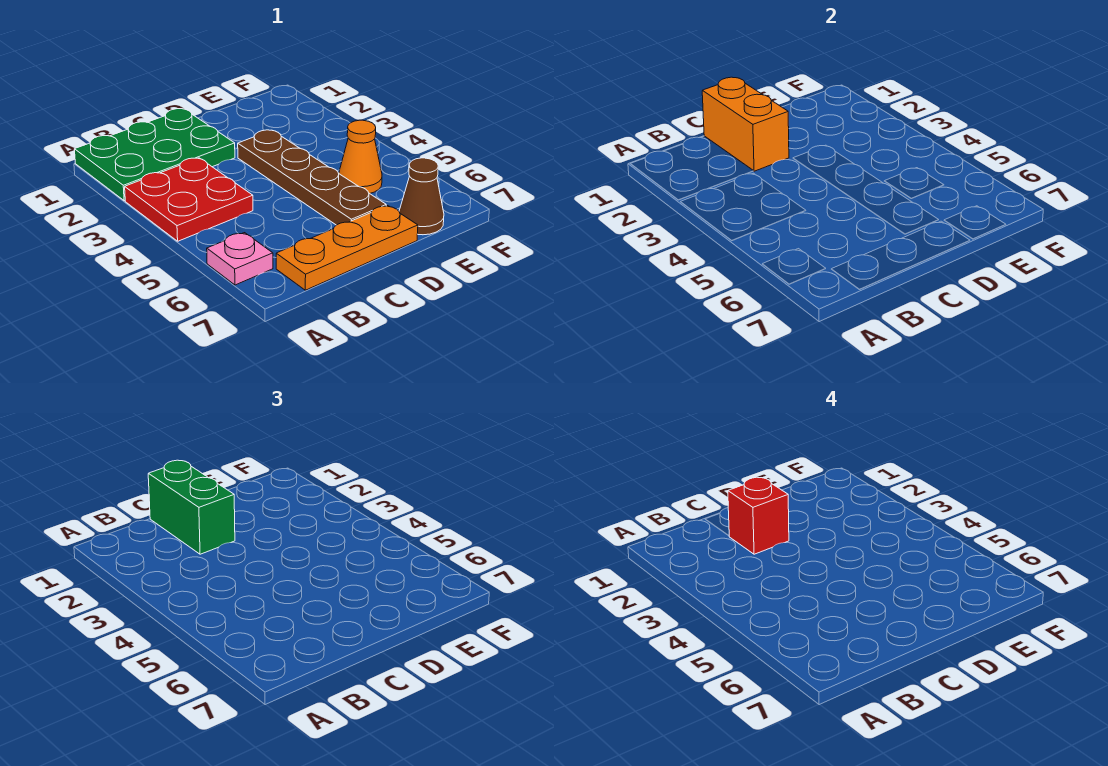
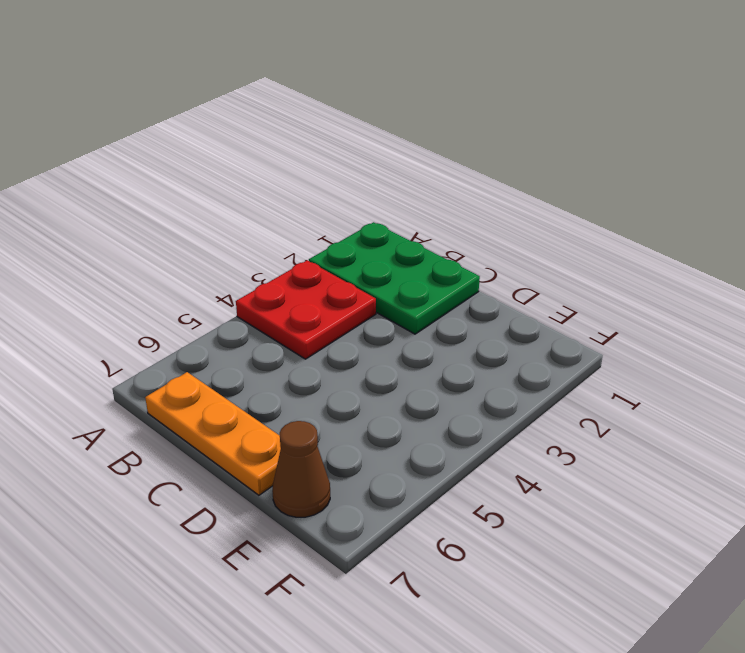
none -> pink 1x1 plate [207,233,273,285]
none -> brown 1x4 plate [238,130,386,225]

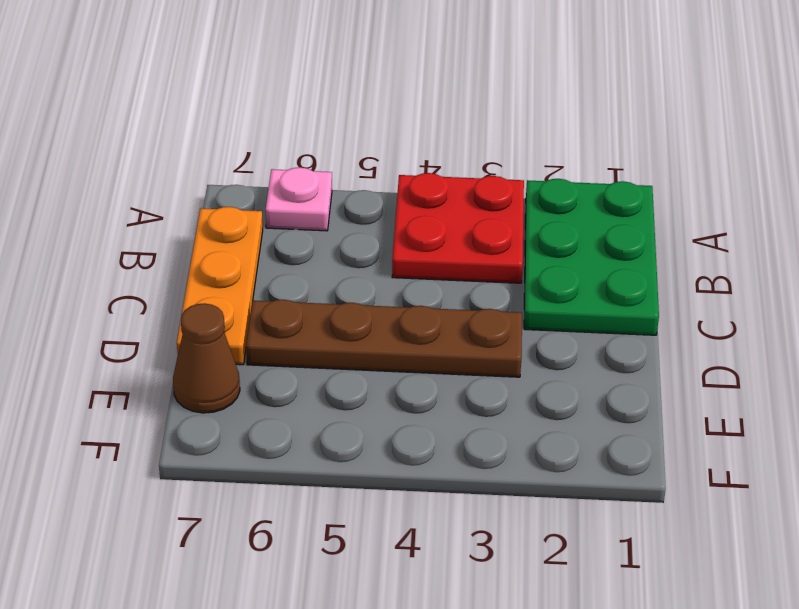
none -> orange 1x1 cone [339,120,382,194]
none -> orange 1x2 brick [702,77,789,171]

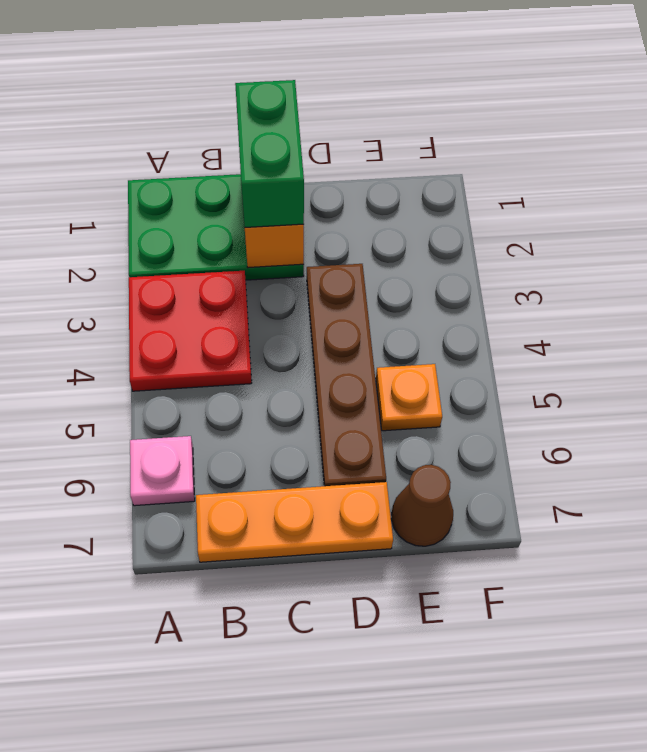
orange 1x1 plate [376,364,442,431] -> orange 1x1 cone [339,120,382,194]
none -> red 1x1 brick [728,477,789,554]

